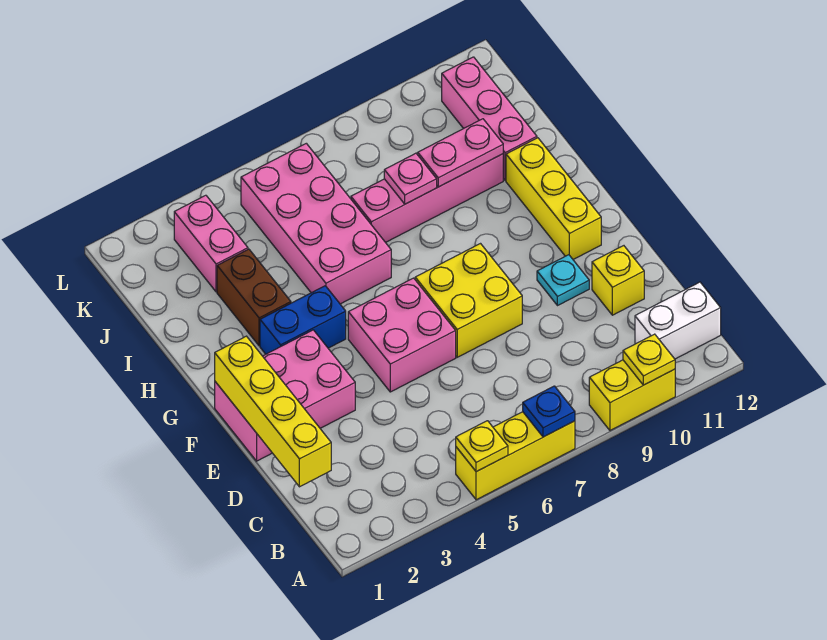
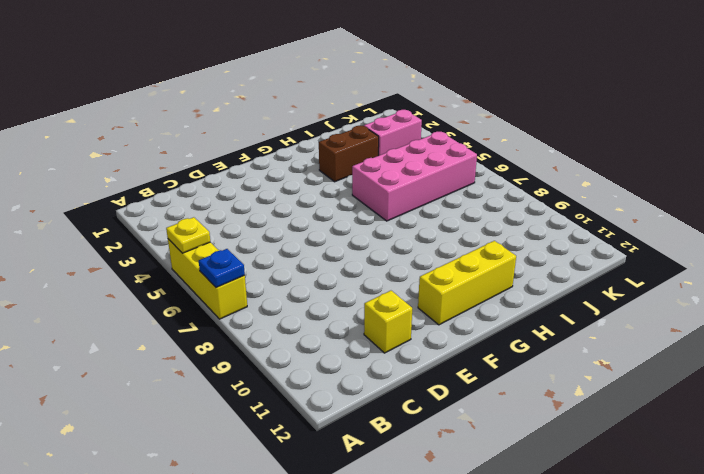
none -> yellow 1x2 brick [589,360,675,431]
none -> white 1x2 brick [635,282,721,359]
none -> pink 2x3 brick [215,330,355,461]

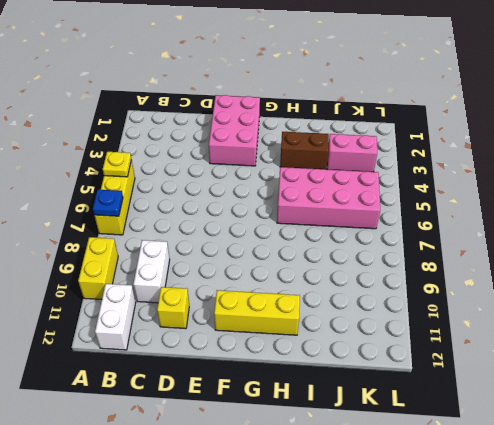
white 1x2 brick [133,240,170,303] -> none
none -> pink 2x2 brick [348,278,456,392]
none -> yellow 2x2 brick [415,244,522,357]
none -> cyan 1x1 plate [537,255,589,306]

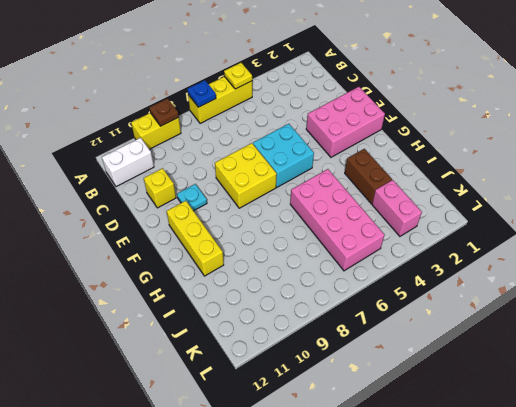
brown 1x1 plate [149,98,179,126] -> none
cyan 2x2 brick [253,124,314,187] -> pink 2x2 brick [348,278,456,392]
none -> blue 1x2 brick [260,286,346,354]
none -> pink 1x4 brick [351,154,503,242]
none -> pink 1x3 brick [442,57,537,181]

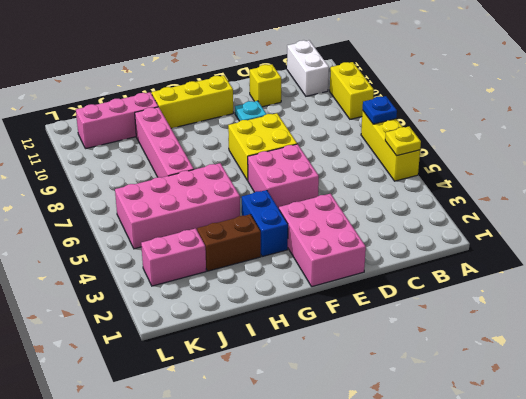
none -> yellow 1x1 plate [623,334,675,385]
none -> yellow 1x4 brick [215,336,331,487]
none -> pink 1x1 plate [384,153,437,204]

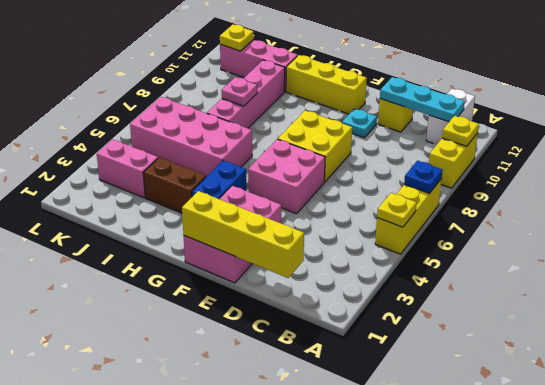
cyan 1x3 plate [380,77,465,122] -> none
yellow 1x1 plate [220,25,254,51] -> none
none -> pink 1x2 plate [417,119,503,187]

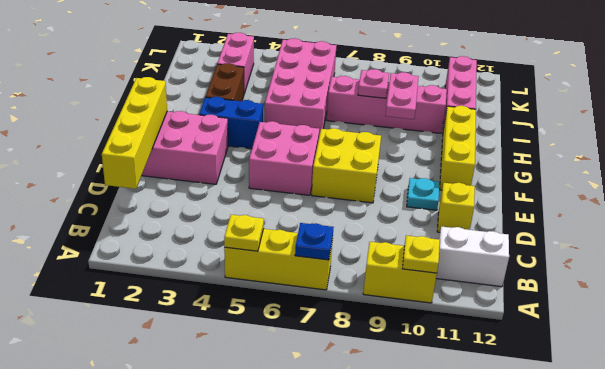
pink 1x2 plate [385,72,419,119] -> pink 1x2 plate turned to [417,119,503,187]

